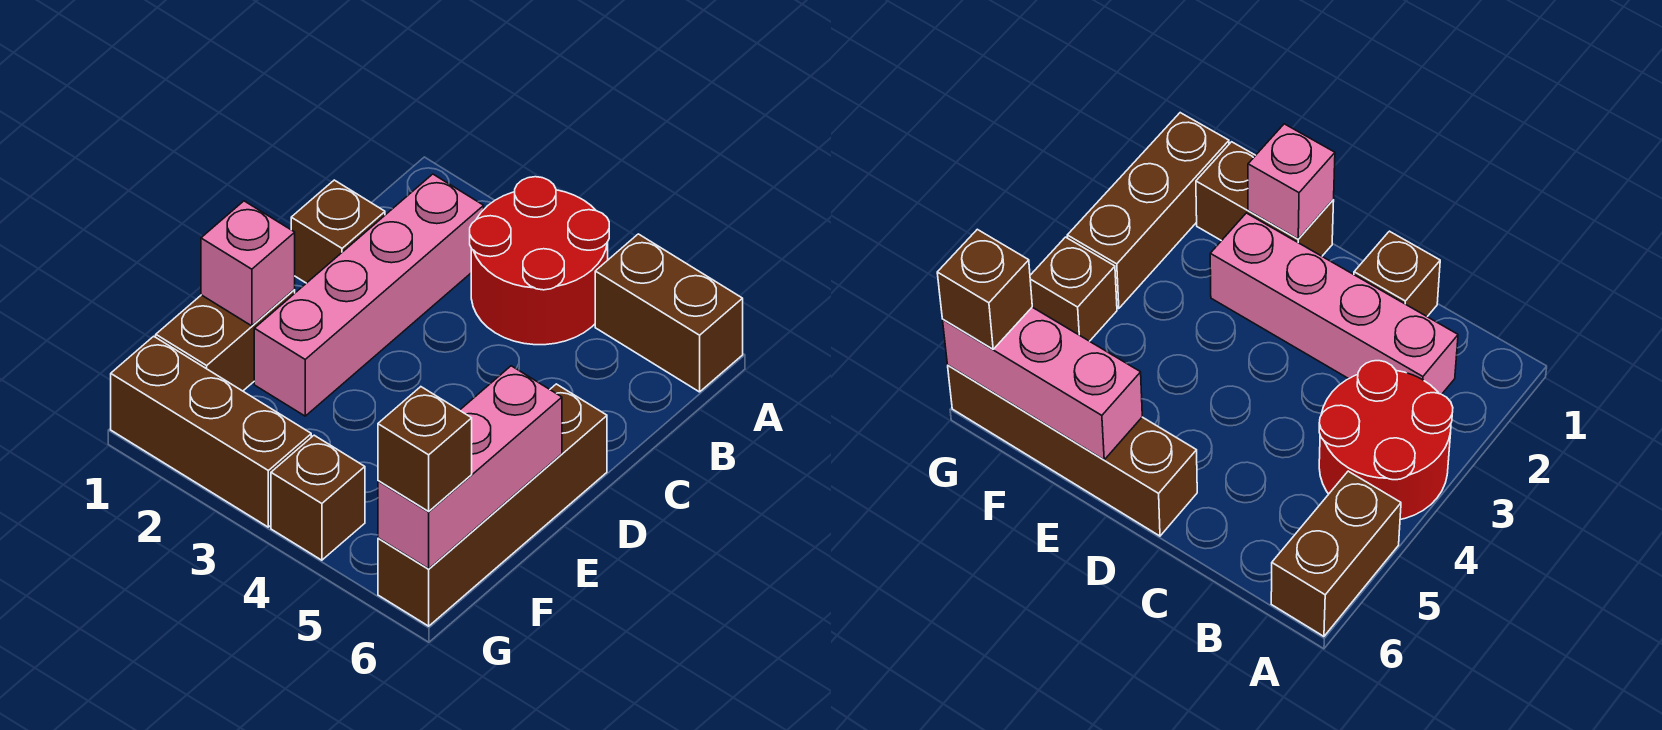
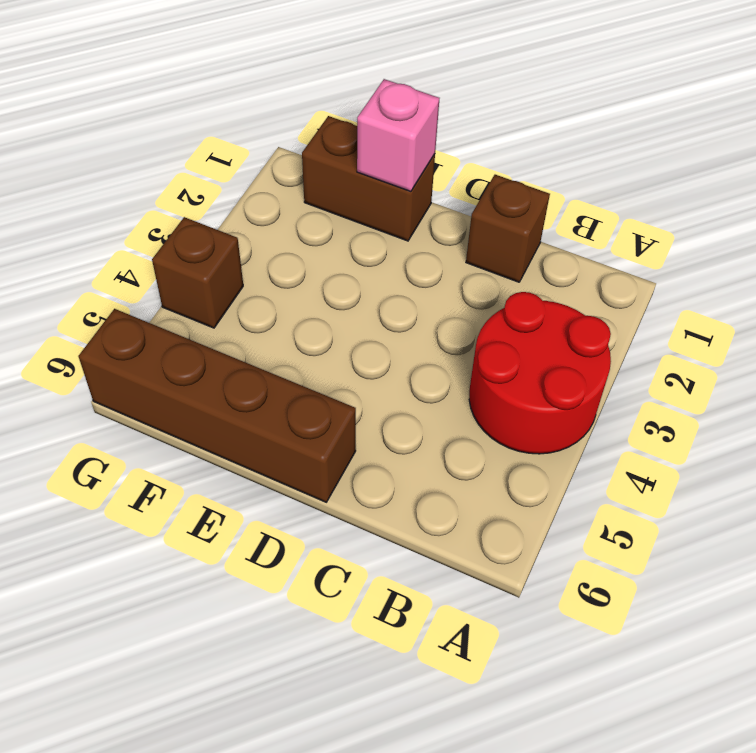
none -> brown 1x2 brick [595,234,743,392]
none -> pink 1x4 brick [254,174,484,416]

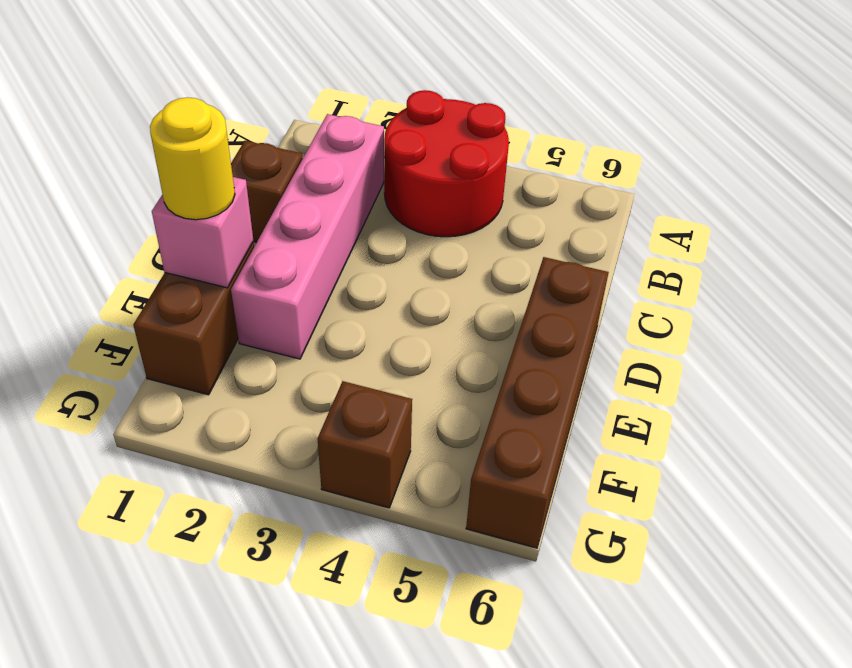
yellow 1x1 round brick [150,97,235,220] -> none
none -> brown 1x2 brick [595,234,743,392]
none -> brown 1x3 brick [111,336,311,527]

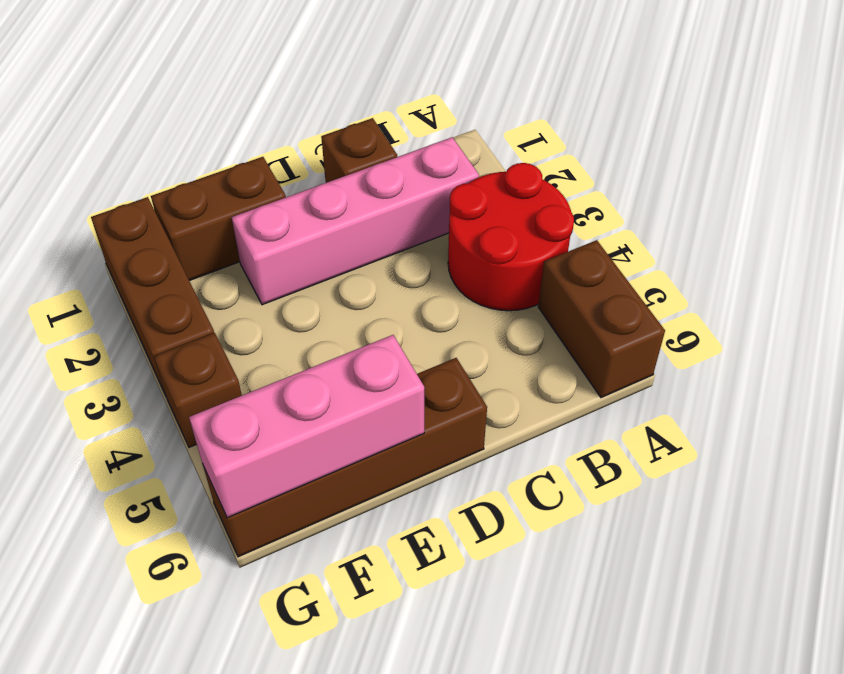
none -> pink 1x1 brick [201,201,295,326]
none -> brown 1x1 brick [378,387,472,511]

